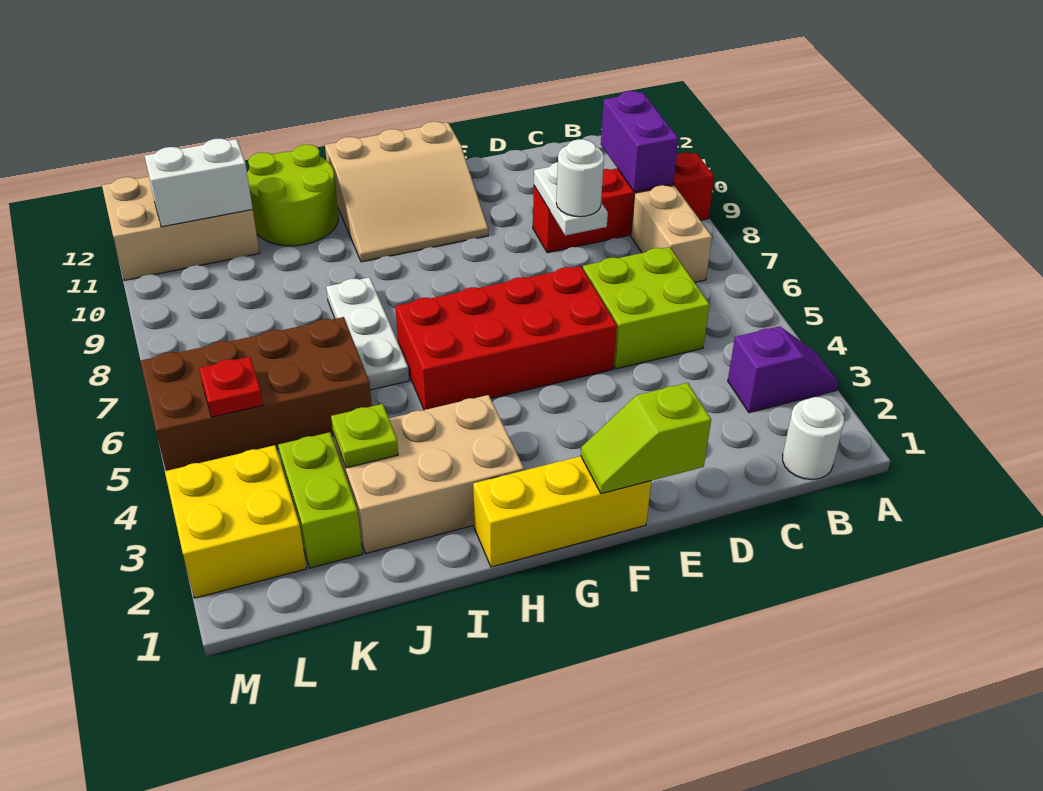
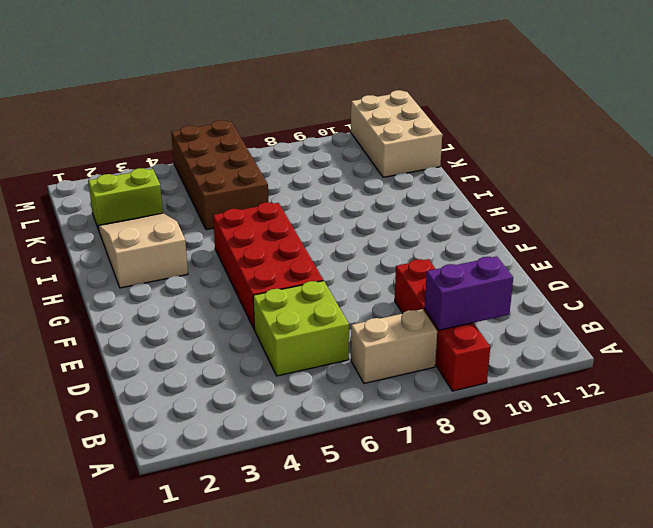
tan 2x3 slope [98,213,188,288] -> tan 2x3 brick [333,395,524,554]
none -> purple 1x2 slope [728,326,839,413]
none -> white 1x1 round brick [782,397,844,480]
none -> yellow 1x3 brick [473,456,651,567]

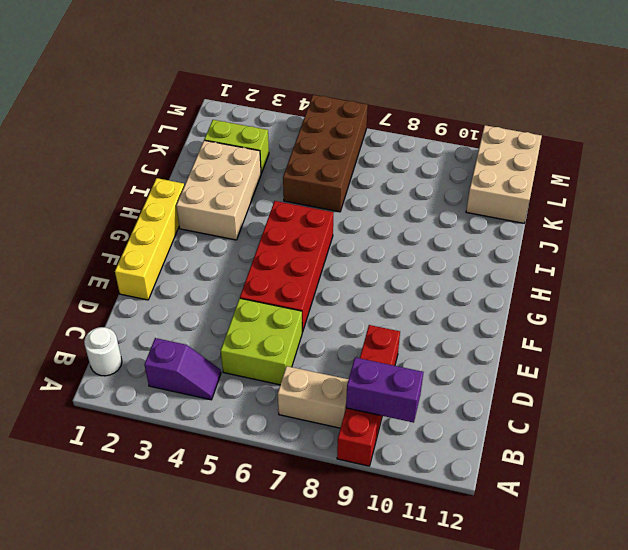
purple 1x2 slope [144,338,221,400] -> purple 1x2 slope turned to [728,326,839,413]
yellow 1x4 brick [115,178,184,300] -> yellow 1x3 brick [473,456,651,567]
none -> tan 3x3 slope [325,122,488,262]
none -> white 1x3 plate [326,277,409,390]
none -> lime 2x2 round brick [247,145,338,246]

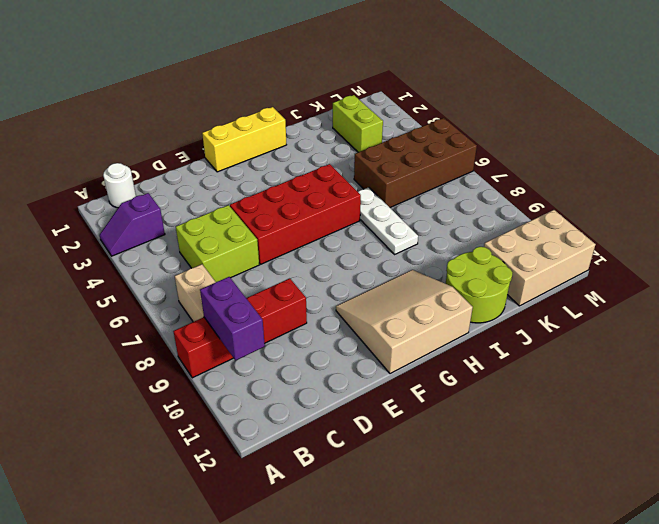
none -> tan 2x3 brick [333,395,524,554]
none -> yellow 2x2 brick [165,445,307,598]
none -> white 1x2 plate [534,162,608,236]

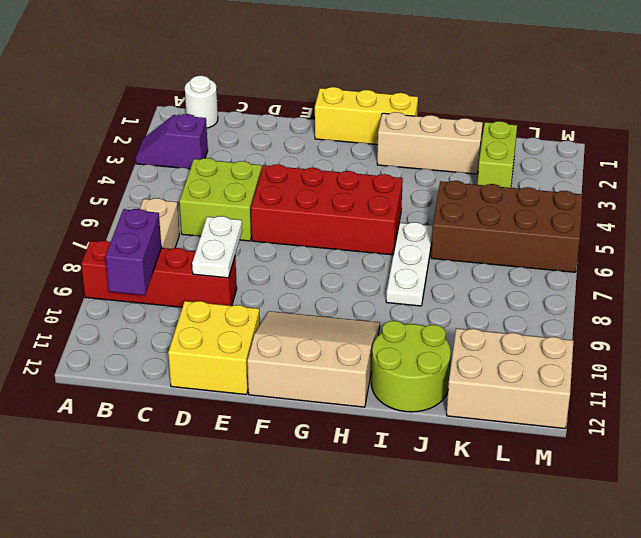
yellow 2x2 brick [168,301,260,395] -> yellow 2x2 brick moved to [165,445,307,598]
tan 1x3 brick [377,112,483,174] -> tan 2x3 brick [333,395,524,554]
none -> lime 1x2 slope [581,383,711,494]
none -> lime 1x1 plate [331,404,398,468]
none -> white 1x2 brick [145,139,253,227]

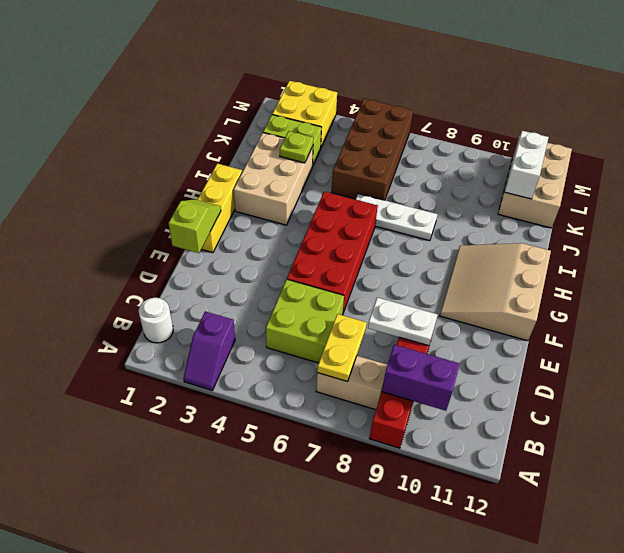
yellow 1x2 plate [317,314,367,382] -> none
none -> lime 2x2 round brick [247,145,338,246]
none -> red 1x1 plate [199,357,263,417]
none -> white 1x1 round brick [556,139,604,217]

